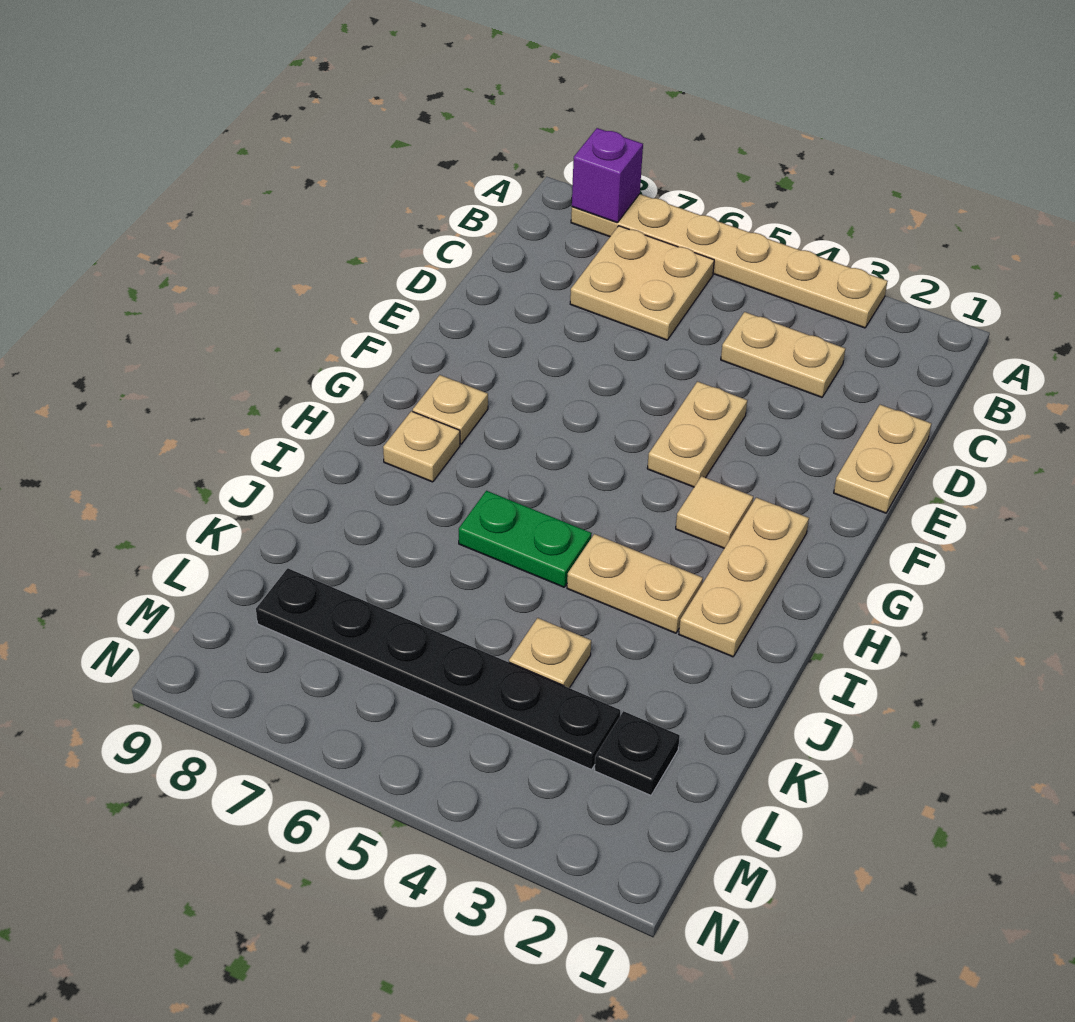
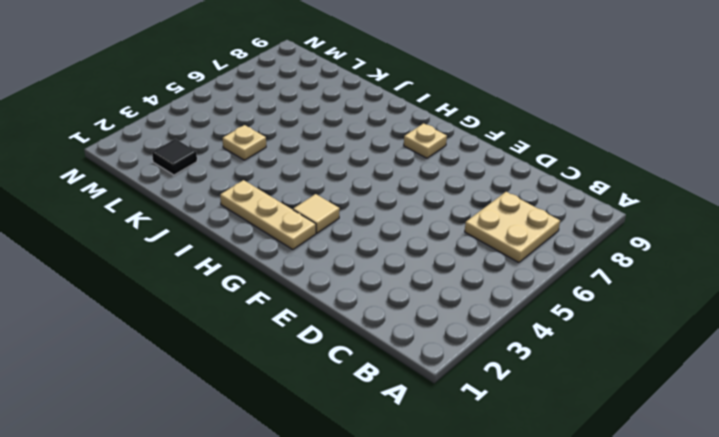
black 1x1 tile [152,139,197,175] -> black 1x1 plate [595,711,680,795]
none -> tan 1x6 plate [571,194,888,328]
none -> tan 1x2 plate [721,312,845,397]
none -> tan 1x2 plate [834,405,931,513]

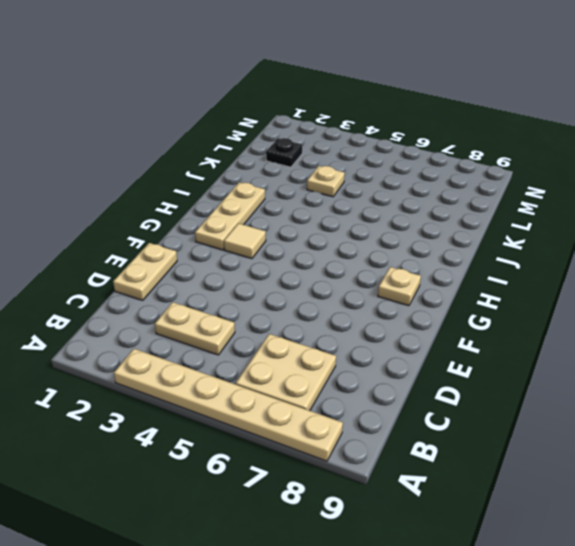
none -> tan 1x2 plate [647,382,747,487]
none -> tan 1x1 plate [383,411,460,482]
none -> tan 1x2 plate [567,534,703,633]

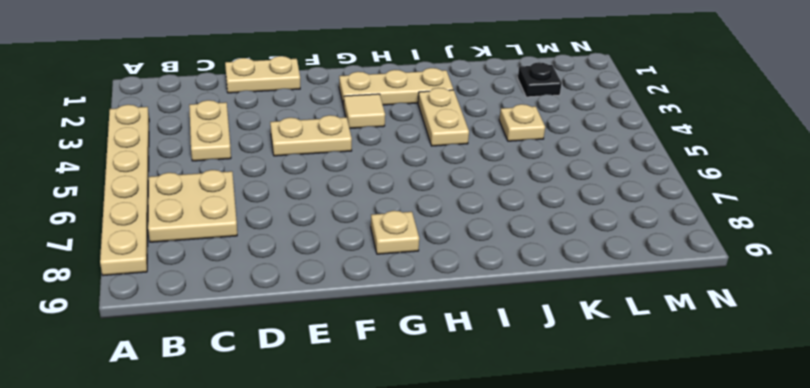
none -> tan 1x1 plate [383,411,460,482]
none -> green 1x2 plate [459,491,592,587]
none -> black 1x6 plate [256,568,620,770]

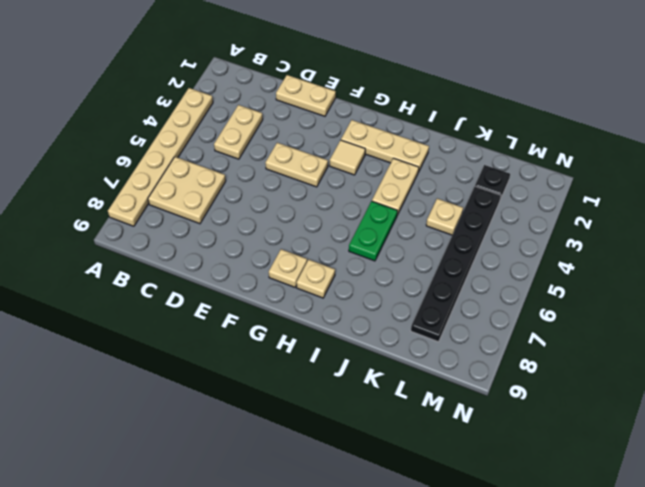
none -> purple 1x1 brick [572,128,643,222]

